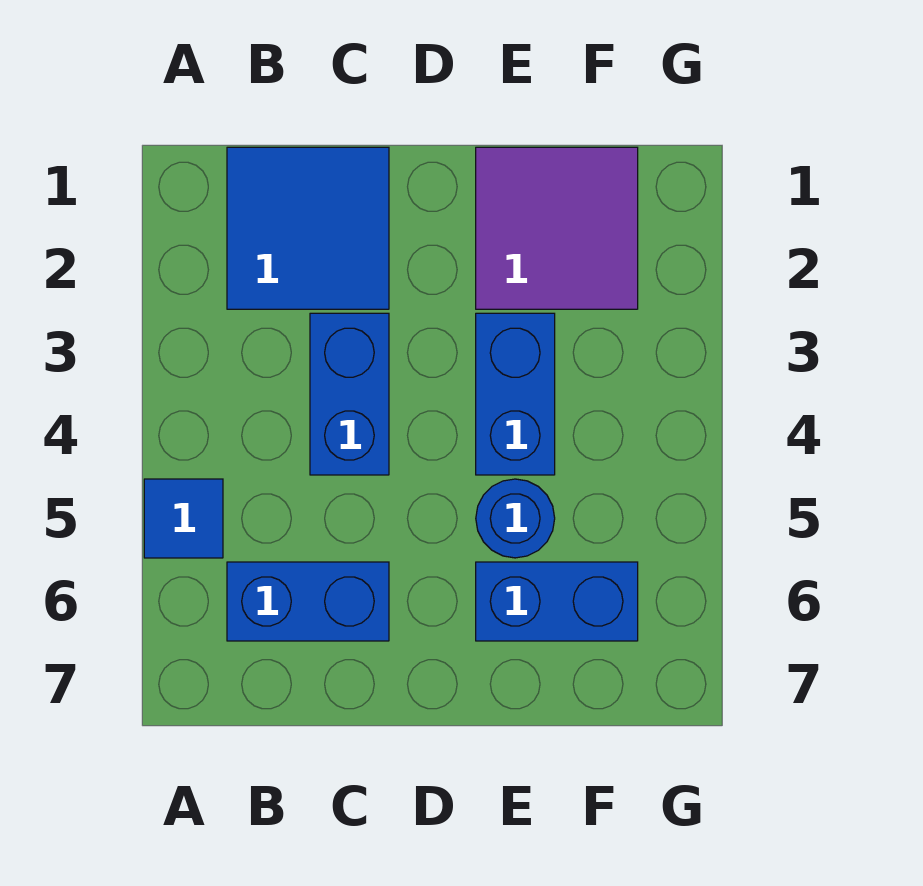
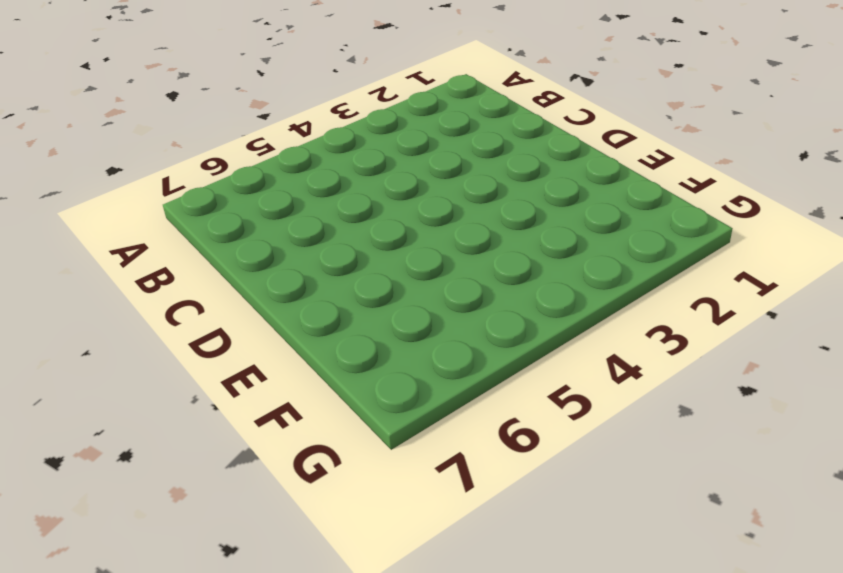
none -> blue 1x1 tile [144,479,223,558]
none -> blue 2x2 tile [227,147,389,309]

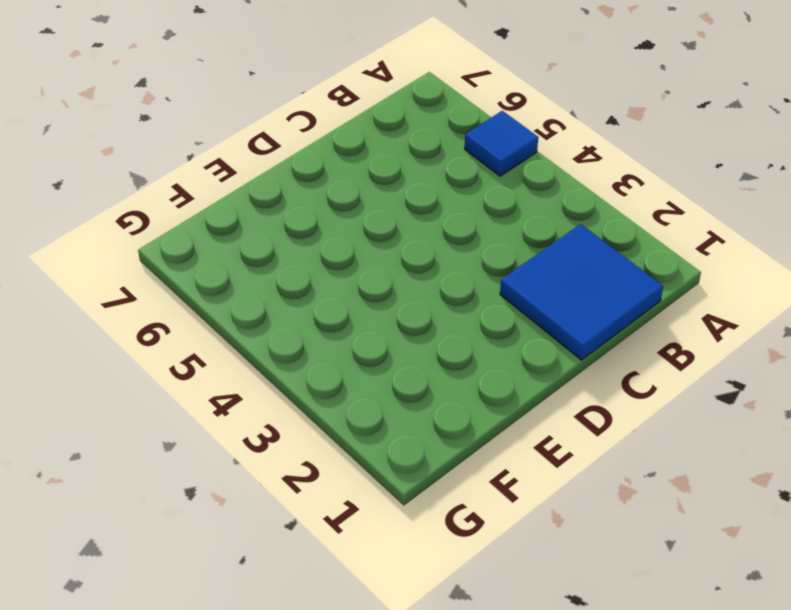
none -> blue 1x2 brick [227,562,389,641]
none -> blue 1x2 brick [310,313,389,475]

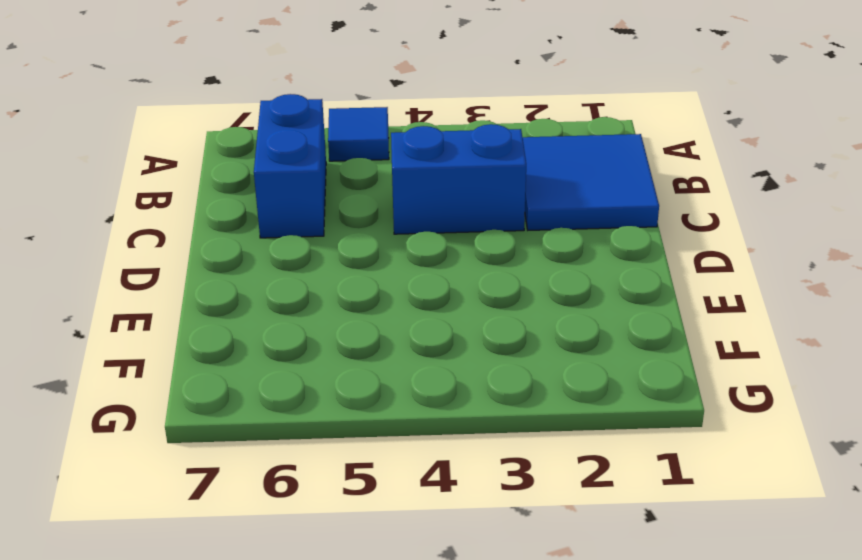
none -> purple 2x2 tile [476,147,638,309]
none -> blue 1x2 brick [476,313,555,475]

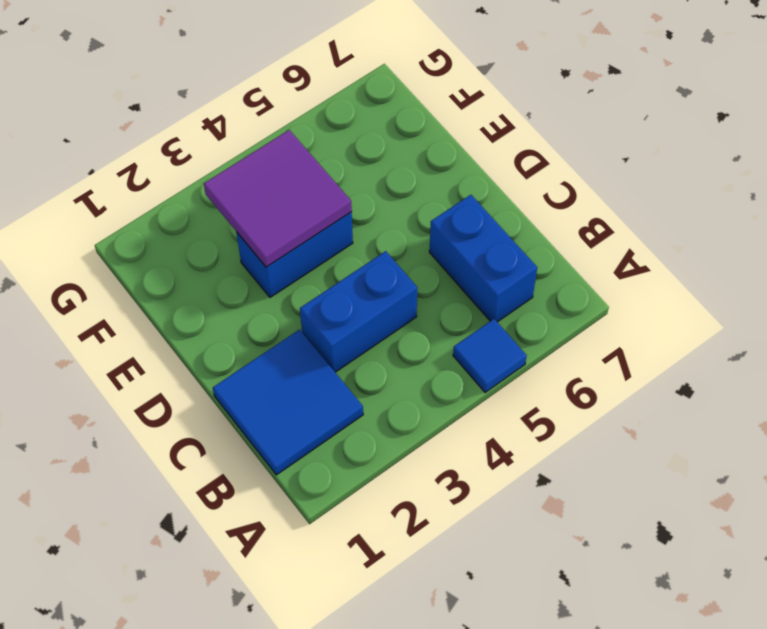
purple 2x2 tile [204,130,352,267] -> purple 2x2 tile moved to [476,147,638,309]
none -> blue 1x1 round brick [476,479,555,558]
none -> blue 1x2 brick [476,562,638,641]

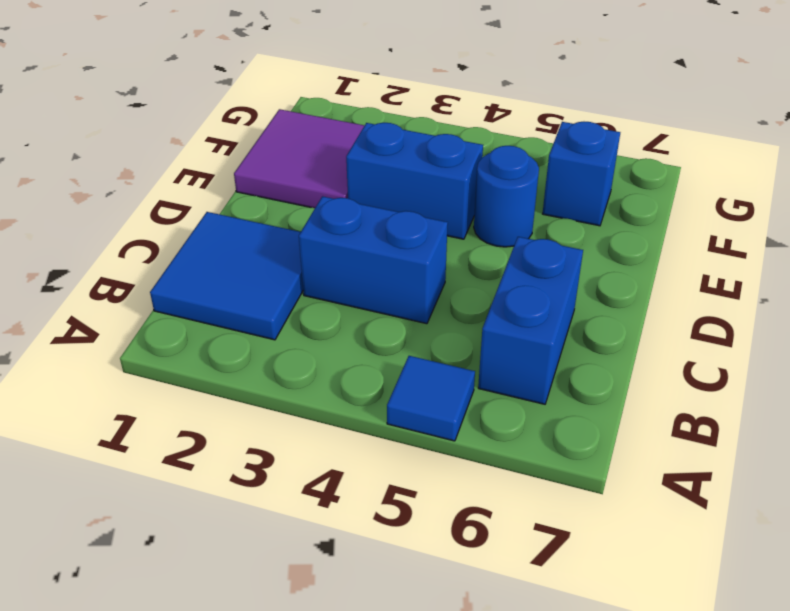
blue 1x1 brick [543,122,620,226] -> blue 1x2 brick [476,562,638,641]

